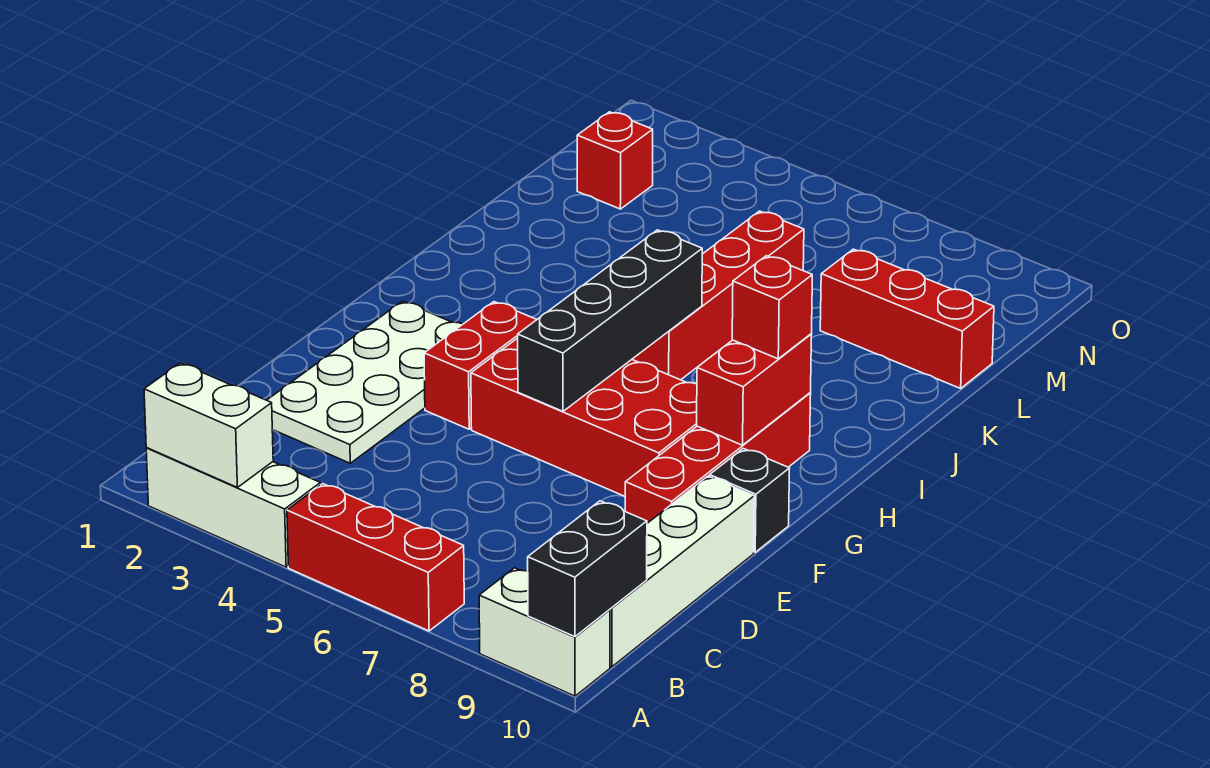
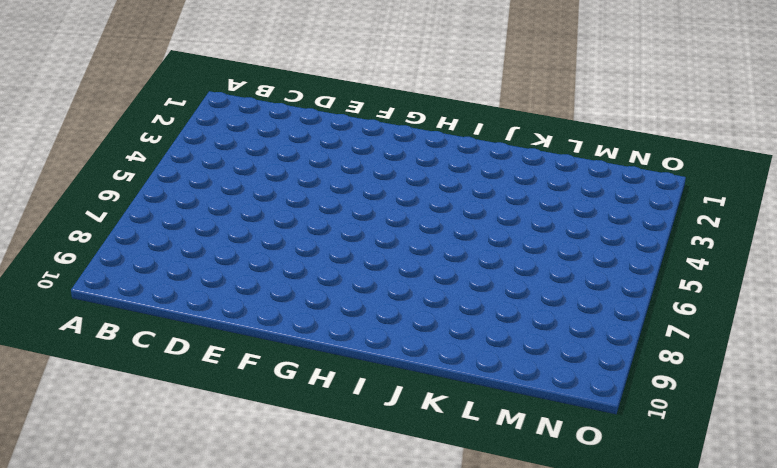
none -> white 1x3 brick [146,448,320,567]
none -> red 1x3 brick [287,484,464,631]
none -> white 1x2 brick [479,568,610,696]

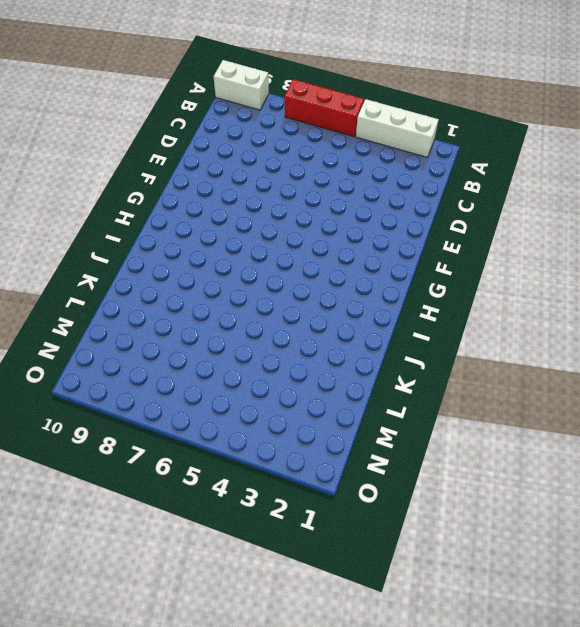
none -> white 1x4 brick [610,476,754,667]
none -> white 2x4 plate [267,301,463,463]
none -> red 1x4 brick [625,393,811,523]

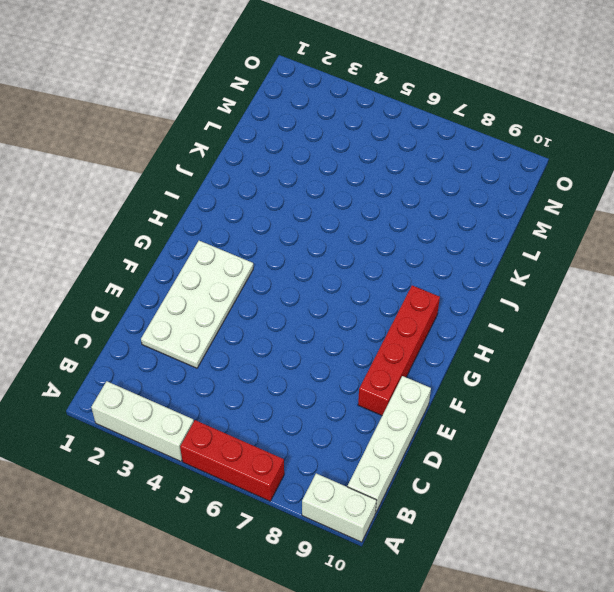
none -> red 1x2 brick [424,302,537,429]
none -> red 2x4 brick [471,338,697,496]
none -> black 1x1 brick [710,448,790,552]

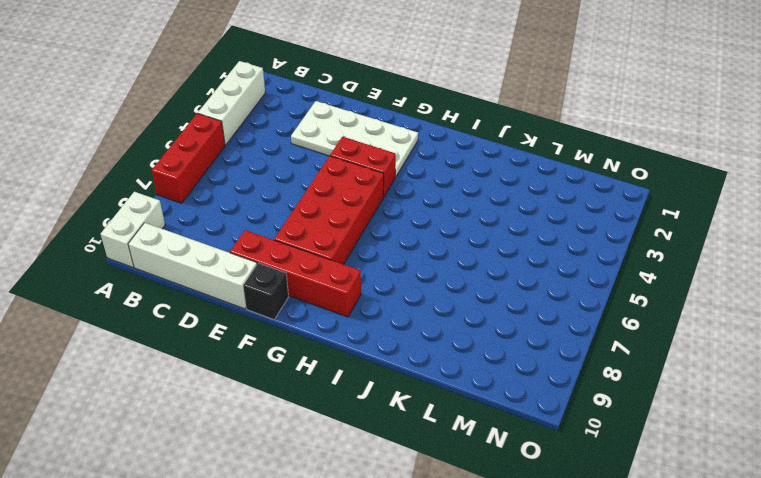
none -> red 1x4 brick [632,211,804,380]
none -> red 1x3 brick [820,249,994,388]
none -> red 1x1 brick [577,112,653,209]

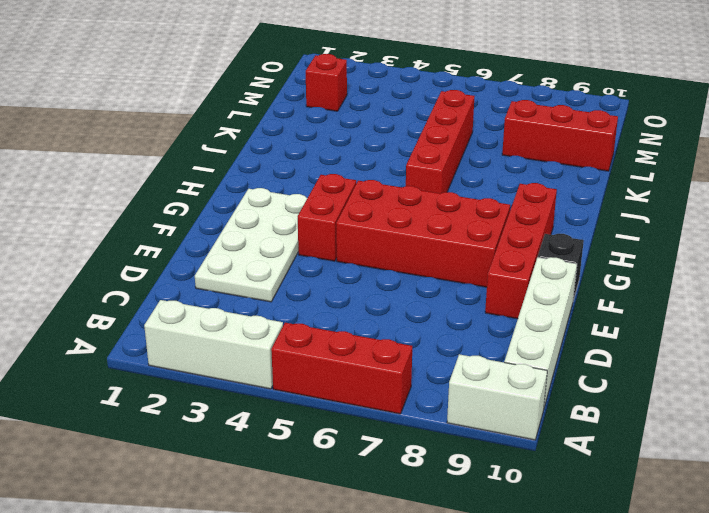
none -> white 1x2 brick [144,363,273,487]
none -> black 1x2 brick [527,501,647,637]
none -> black 1x4 brick [518,230,702,411]

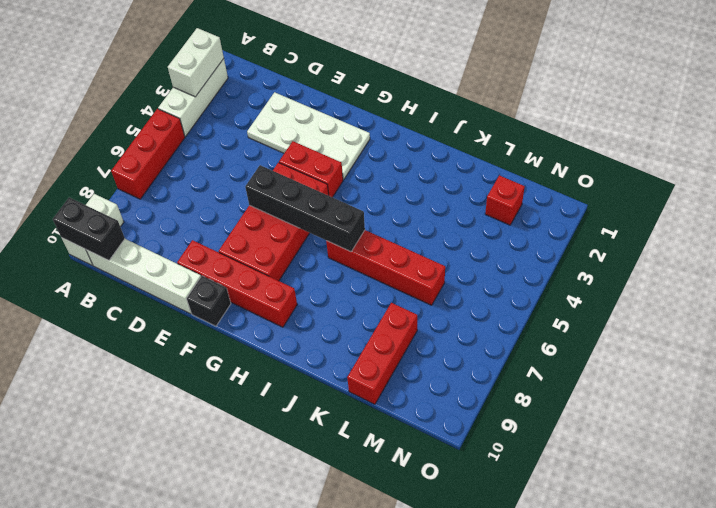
none -> red 1x2 brick [697,334,812,445]
none -> red 1x1 brick [732,256,812,359]

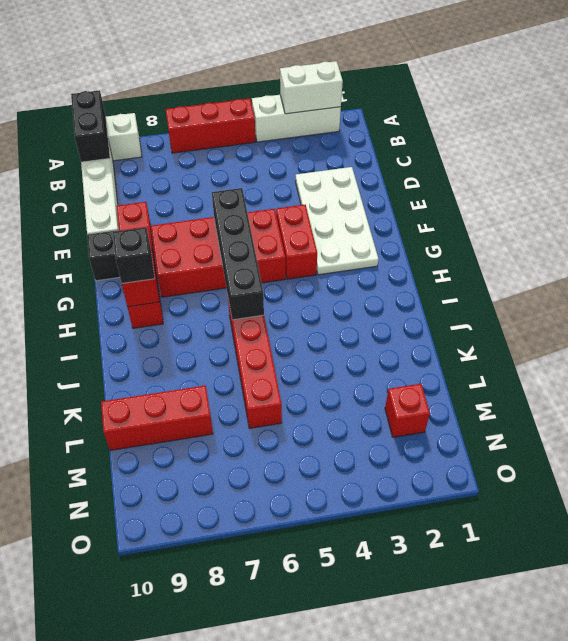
black 1x1 brick [113,227,155,283] -> red 1x1 brick [732,256,812,359]

